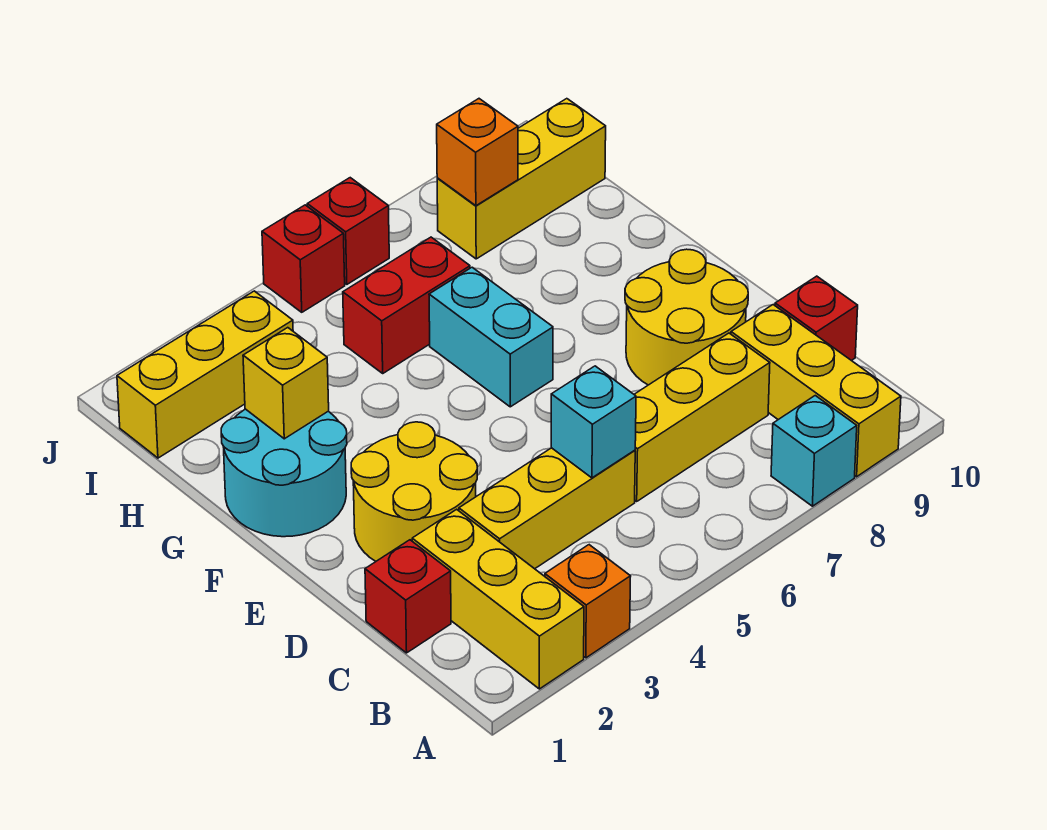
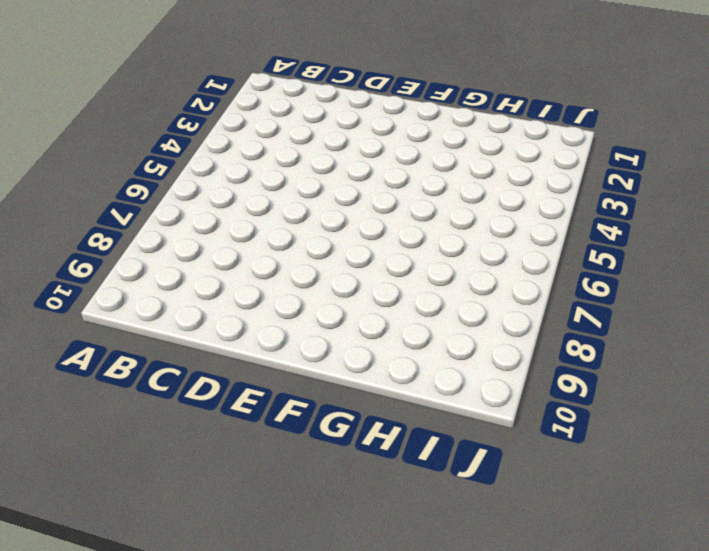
none -> yellow 1x3 brick [412,509,584,689]
none -> orange 1x1 brick [545,545,631,658]
none -> cyan 1x1 brick [771,396,857,506]

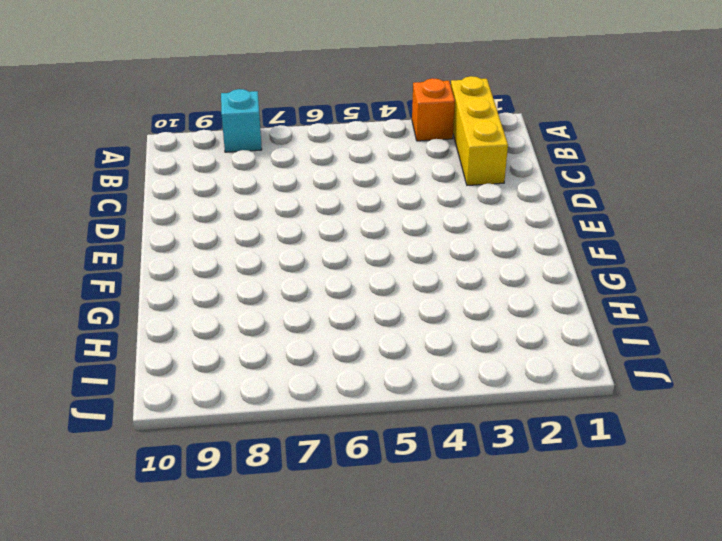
none -> yellow 1x3 brick [731,305,901,477]
none -> red 1x1 brick [365,540,451,653]
none -> yellow 1x3 brick [459,448,635,569]

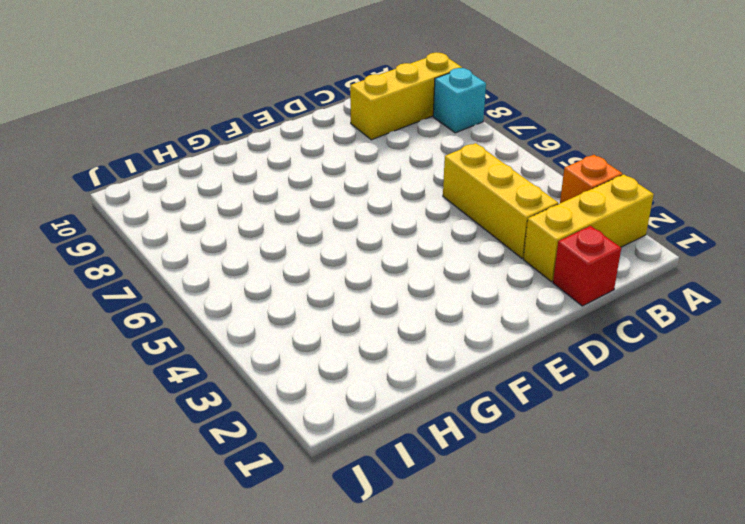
none -> yellow 1x3 brick [634,333,770,501]
none -> red 1x1 brick [775,276,858,361]
none -> yellow 2x2 round brick [351,422,477,561]

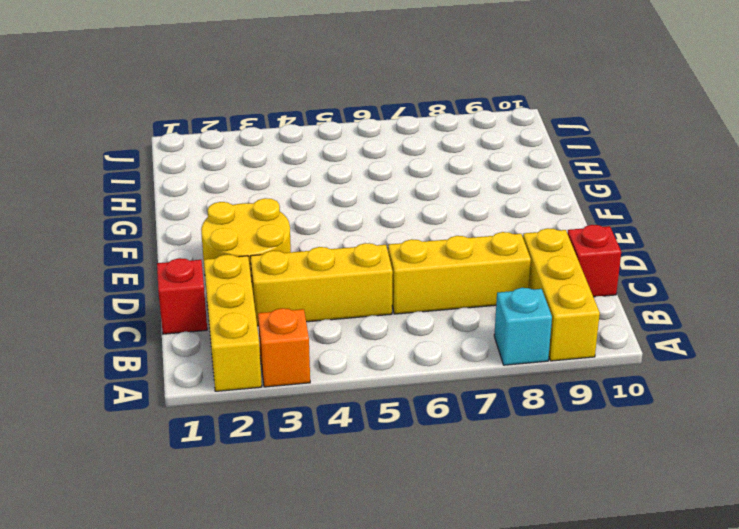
none -> yellow 2x2 round brick [625,249,748,385]
none -> cyan 2x2 round brick [221,409,347,537]
none -> cyan 1x2 brick [429,267,553,407]

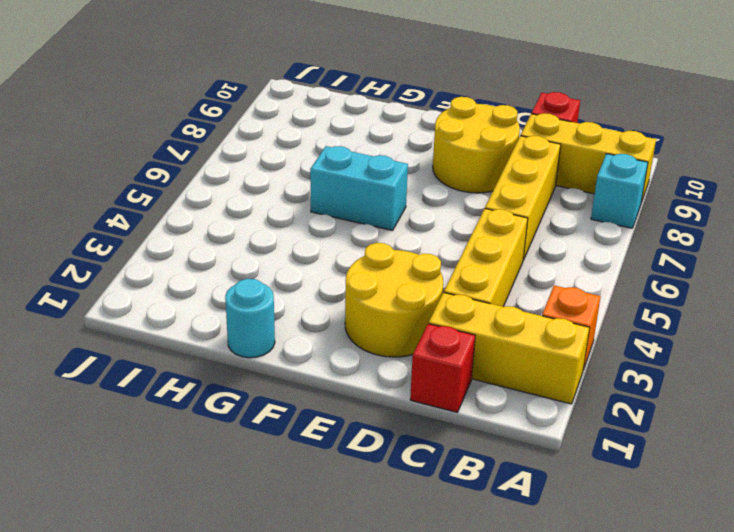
cyan 1x1 round brick [225,279,275,358] -> cyan 2x2 round brick [221,409,347,537]
none -> red 1x2 brick [343,237,470,373]
none -> yellow 1x3 brick [117,291,293,458]
none -> yellow 1x3 brick [437,99,606,259]

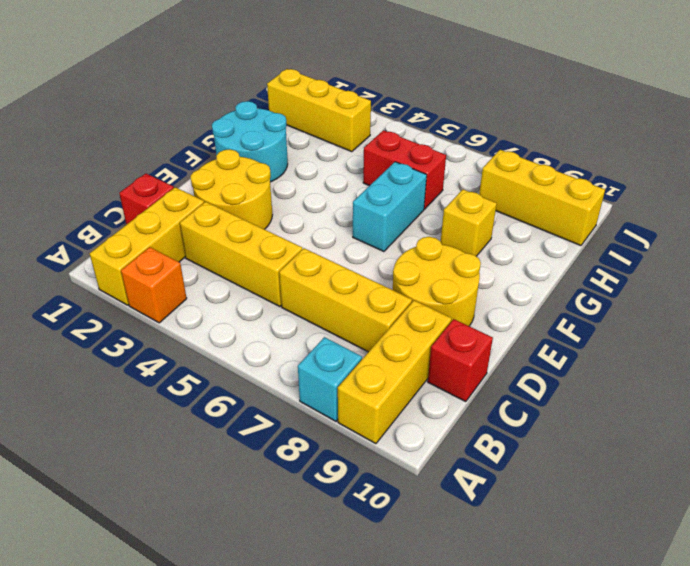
yellow 1x1 brick [441,189,497,256] -> yellow 1x1 brick moved to [243,328,329,439]
none -> red 1x1 brick [262,205,345,312]
none -> red 1x1 brick [307,178,389,284]
none -> cyan 1x1 brick [551,366,636,478]

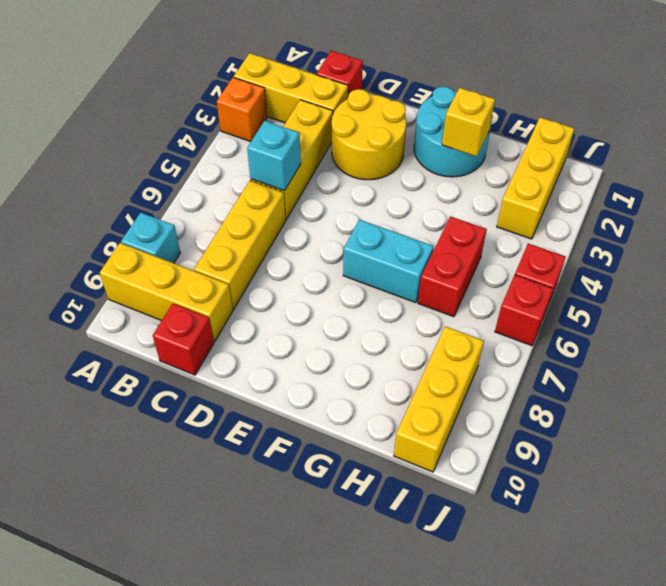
none -> yellow 2x2 round brick [625,249,748,385]
none -> orange 1x1 brick [437,99,518,206]

